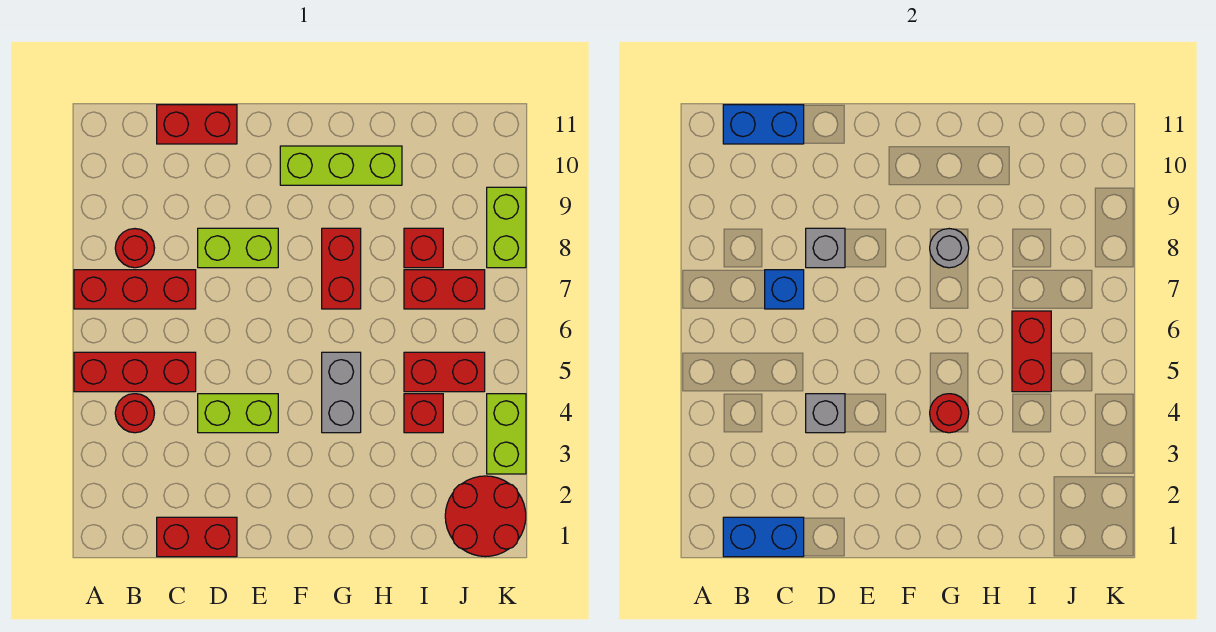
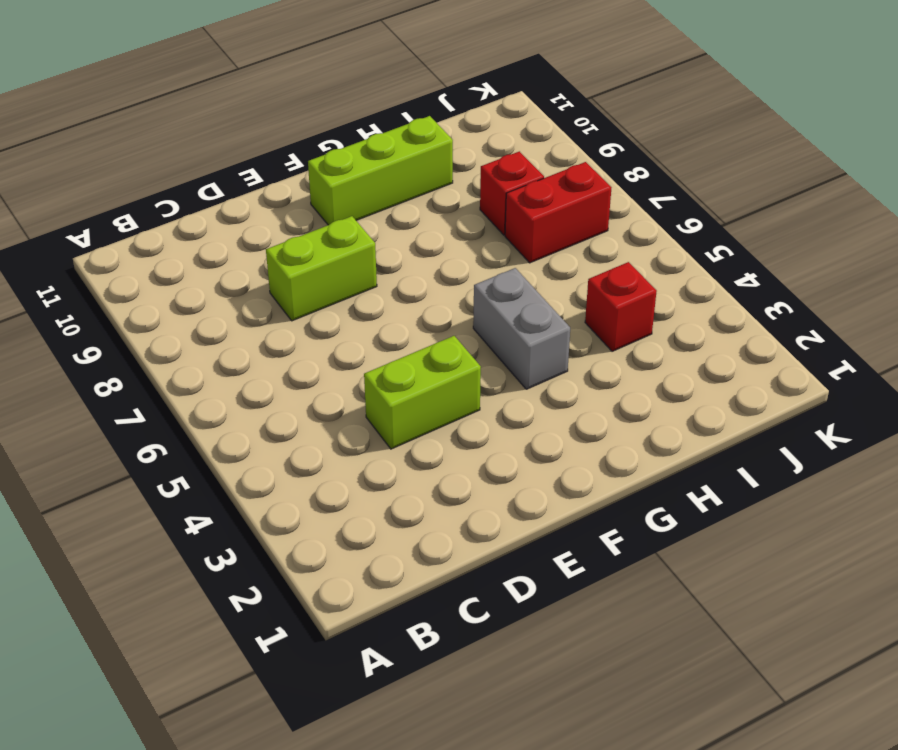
none -> red 1x3 brick [74,352,196,392]
none -> red 1x3 brick [74,270,196,309]
none -> red 1x1 round brick [115,394,154,433]

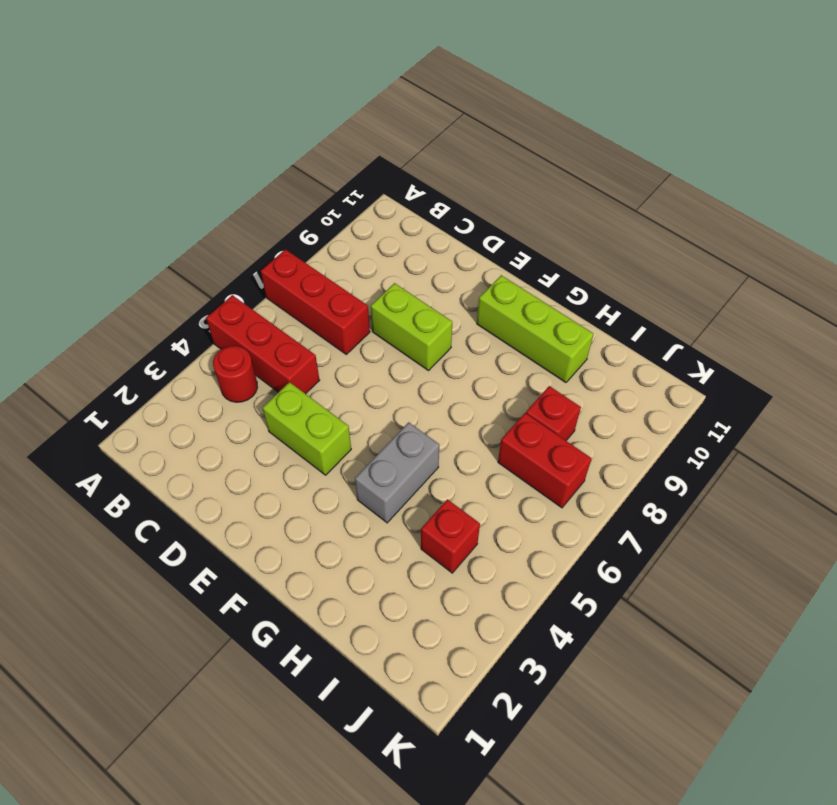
none -> red 1x1 round brick [115,229,154,268]
none -> red 1x2 brick [157,517,237,557]
none -> red 1x2 brick [157,105,237,144]

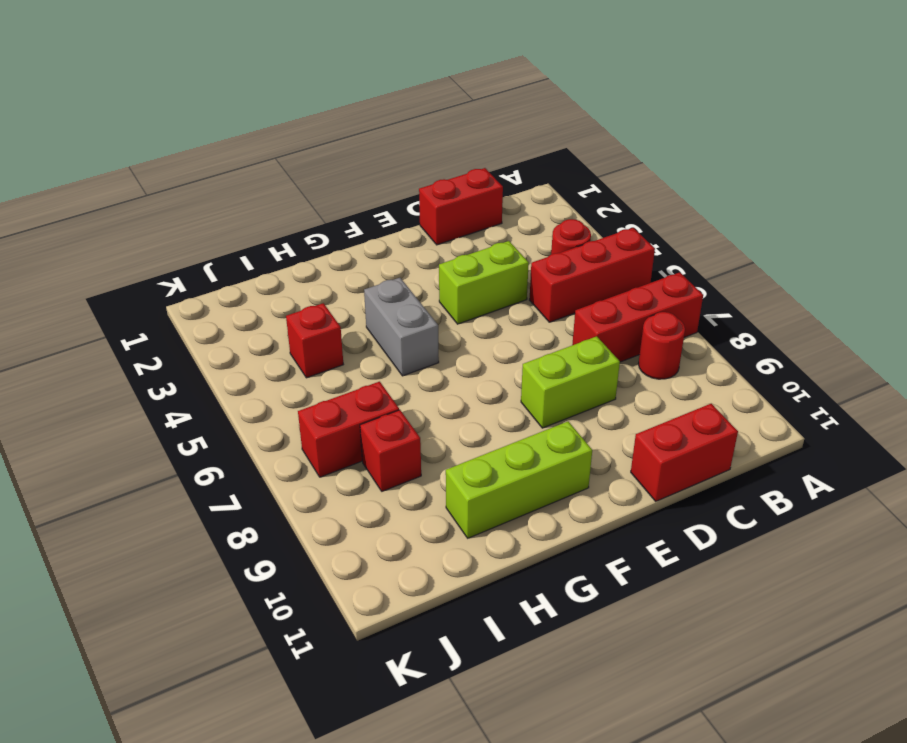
none -> red 1x2 brick [322,228,361,309]
none -> red 1x2 brick [404,352,485,392]
none -> red 2x2 round brick [445,476,526,557]

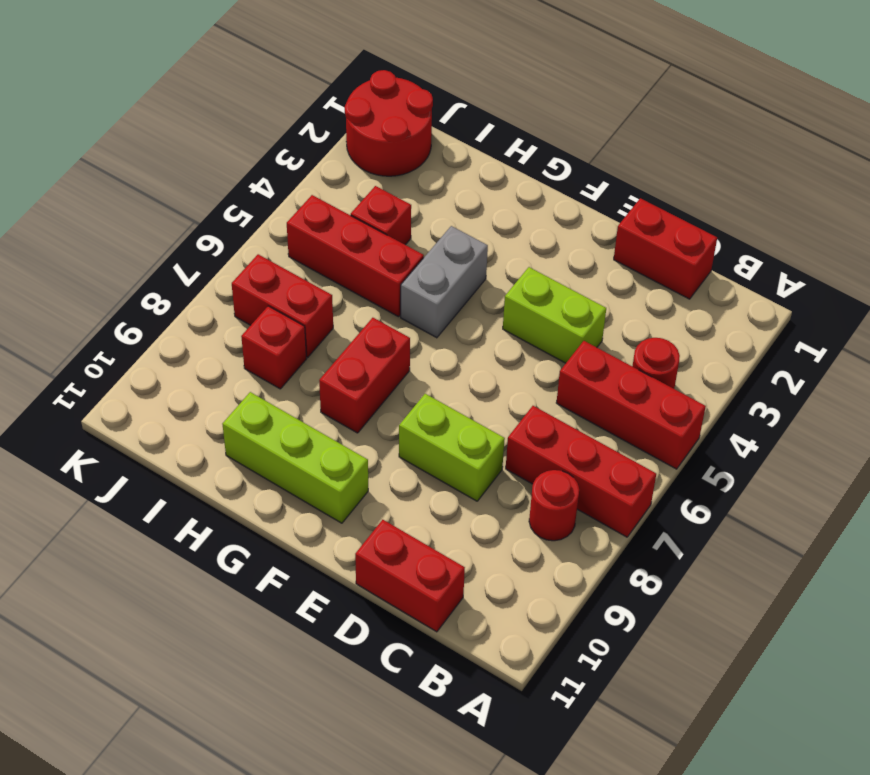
red 1x3 brick [287,195,424,317] -> red 1x2 brick [404,352,485,392]
none -> lime 1x2 brick [487,394,526,474]
none -> lime 1x2 brick [487,187,526,268]
none -> blue 1x2 brick [723,517,804,557]

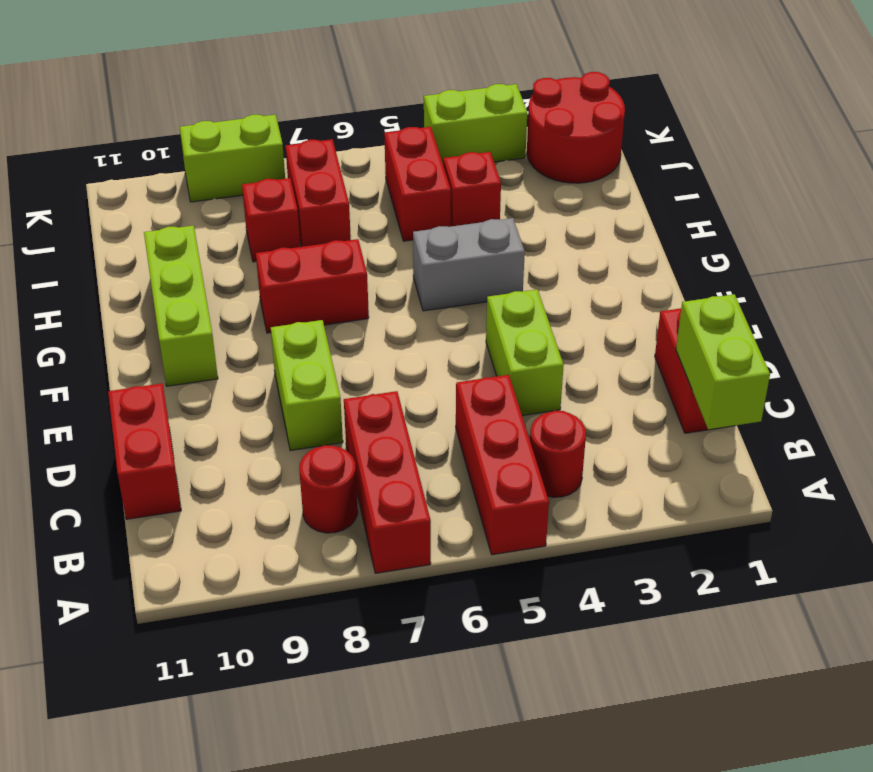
lime 1x2 brick [676,294,770,430] -> blue 1x2 brick [723,517,804,557]
none -> blue 1x2 brick [723,105,804,144]
none -> blue 1x1 brick [765,270,804,309]
none -> grey 1x1 brick [806,394,845,433]

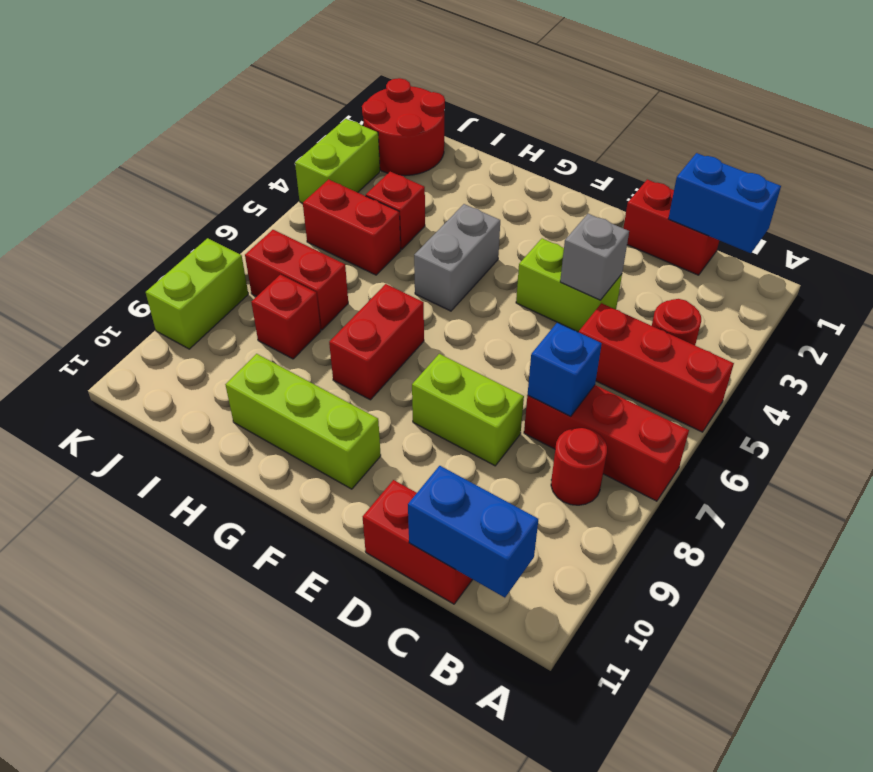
none -> grey 1x1 brick [806,228,845,268]
none -> red 1x1 round brick [930,394,969,433]
none -> grey 1x1 round brick [930,229,969,268]

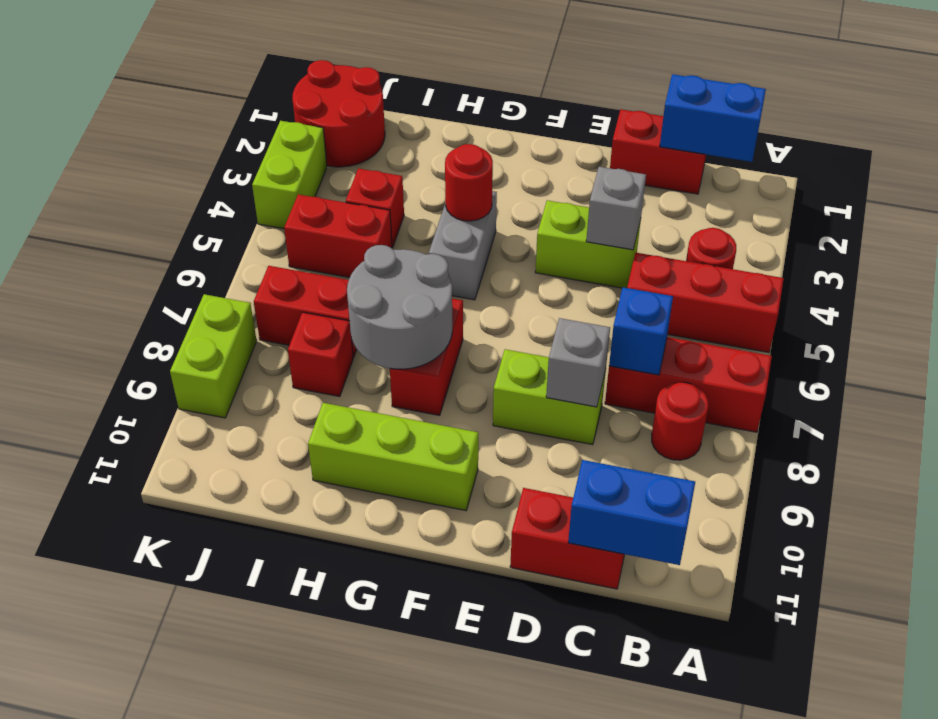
grey 2x2 round brick [347,245,452,369] -> grey 1x1 round brick [930,229,969,268]
none -> red 1x2 brick [1012,311,1051,392]

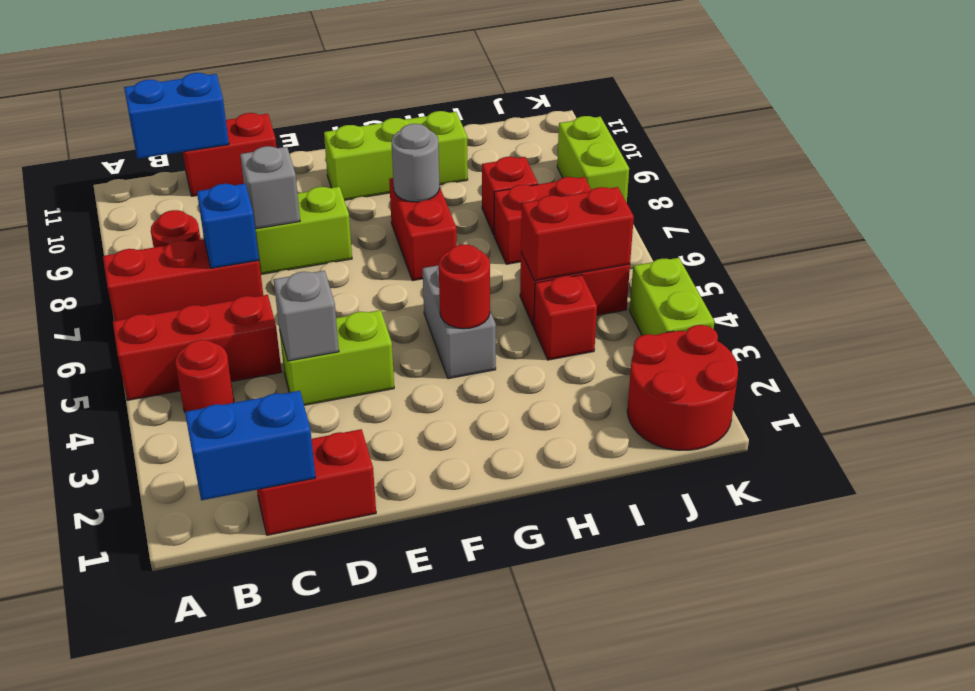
red 1x2 brick [521,187,634,281] -> red 1x2 brick turned to [1012,311,1051,392]

